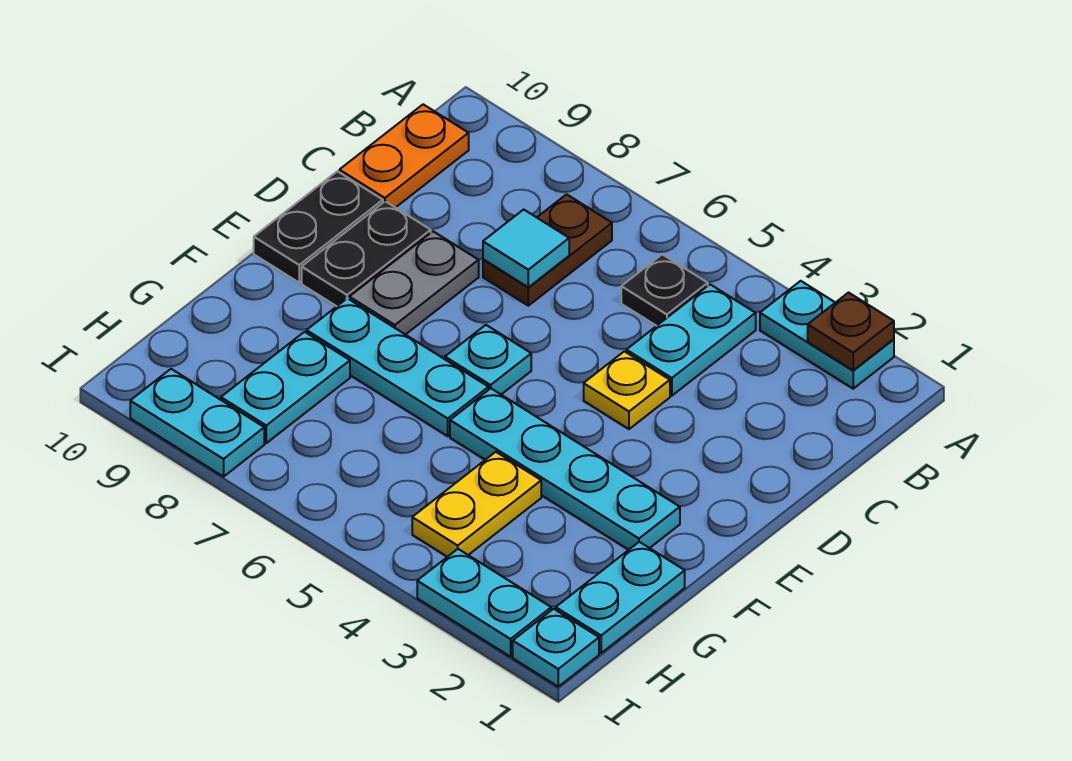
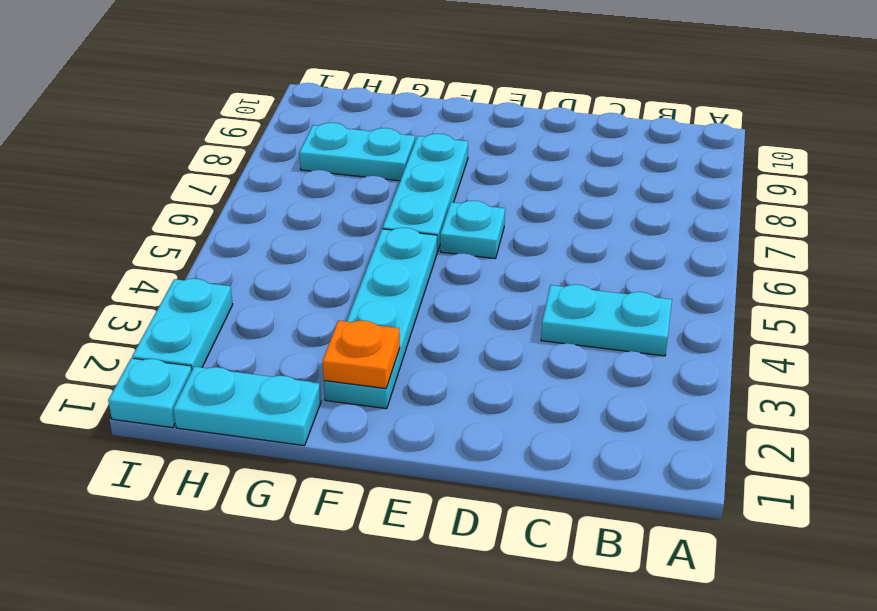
orange 1x1 plate [323,321,400,389] -> none
none -> cyan 1x2 plate [760,281,894,389]
none -> black 1x1 plate [621,254,708,326]
none -> brown 1x2 plate [483,194,612,306]

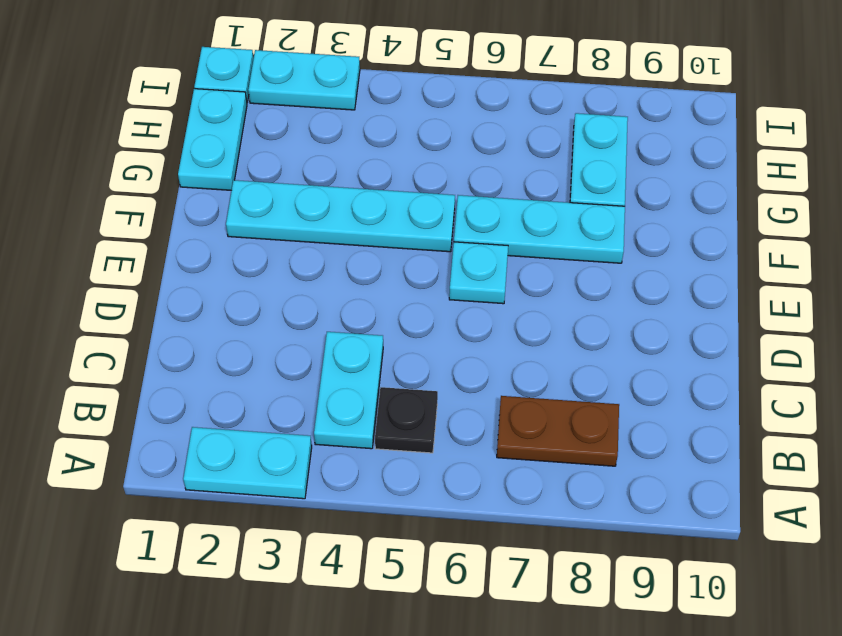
brown 1x2 plate [497,396,619,466] -> brown 1x2 plate turned to [483,194,612,306]
none -> orange 1x2 plate [339,104,469,208]
none -> yellow 1x1 plate [584,351,670,429]
none -> grey 1x2 plate [349,231,479,335]

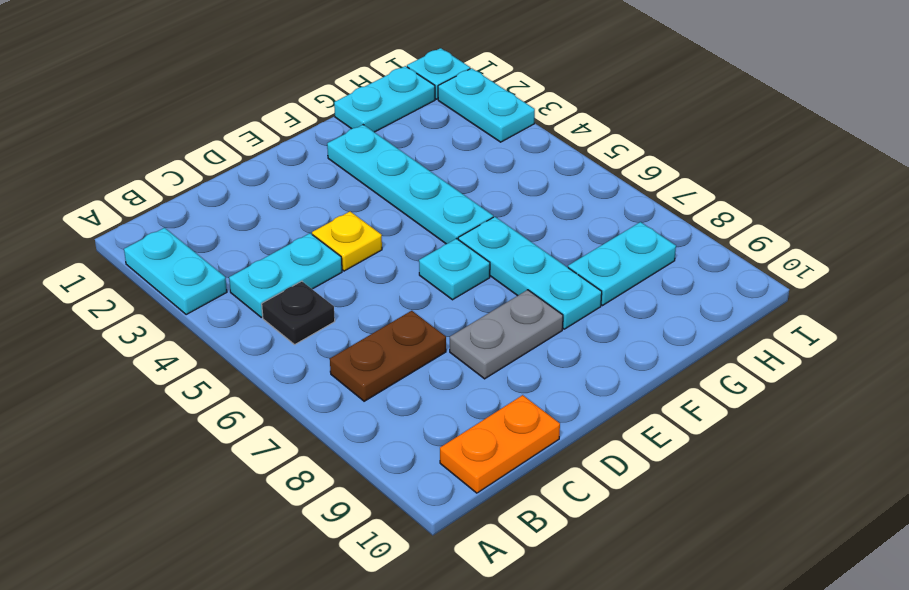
none -> black 1x2 plate [302,201,431,306]
none -> black 1x2 plate [254,171,383,283]
none -> yellow 1x2 plate [412,452,541,557]

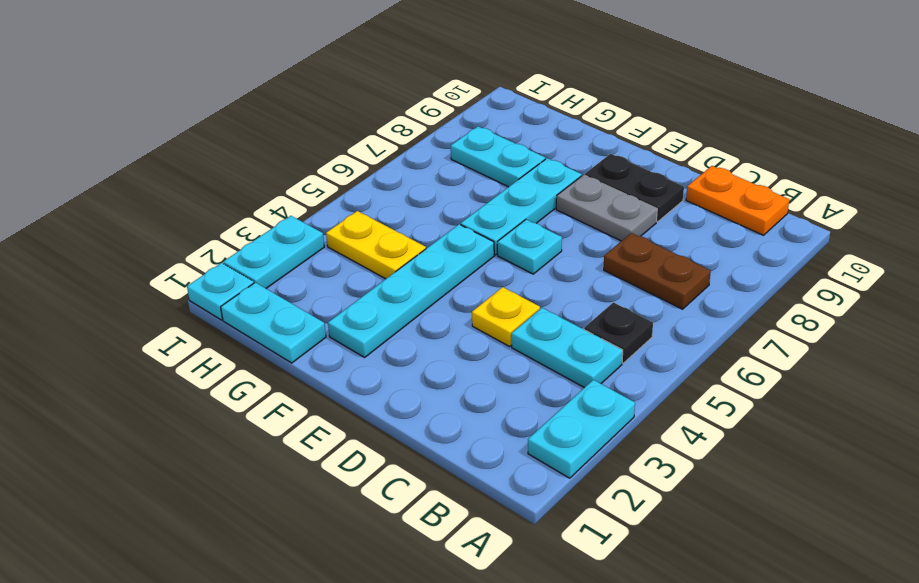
none -> black 1x2 plate [254,171,383,283]
none -> cyan 1x2 plate [130,369,264,477]
none -> brown 1x1 plate [808,293,894,370]

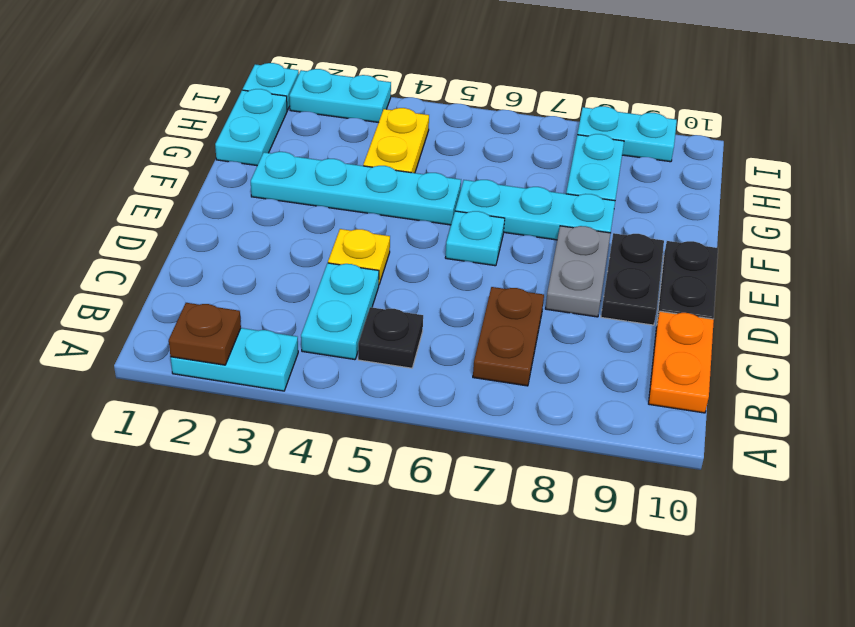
none -> cyan 1x1 tile [483,210,569,287]

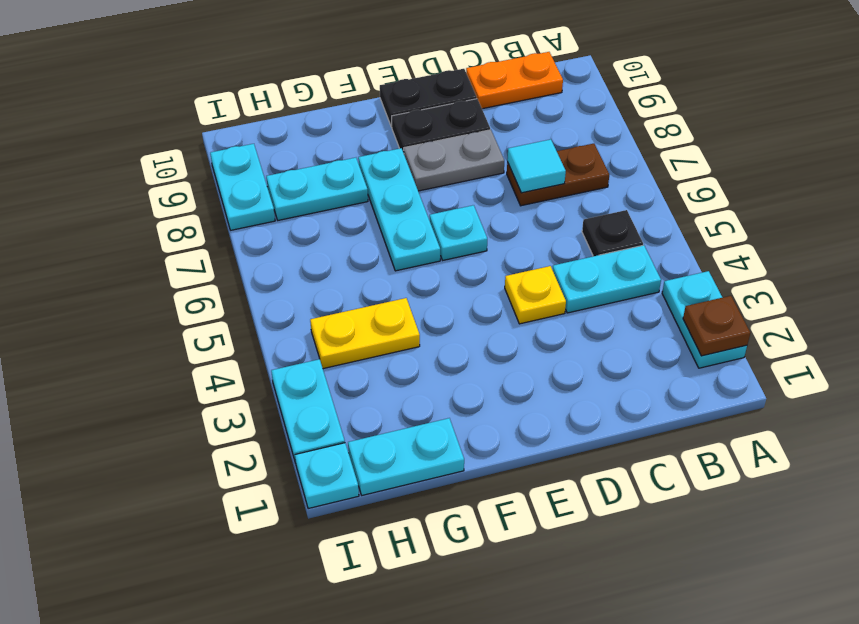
none -> cyan 1x4 plate [450,388,680,550]

